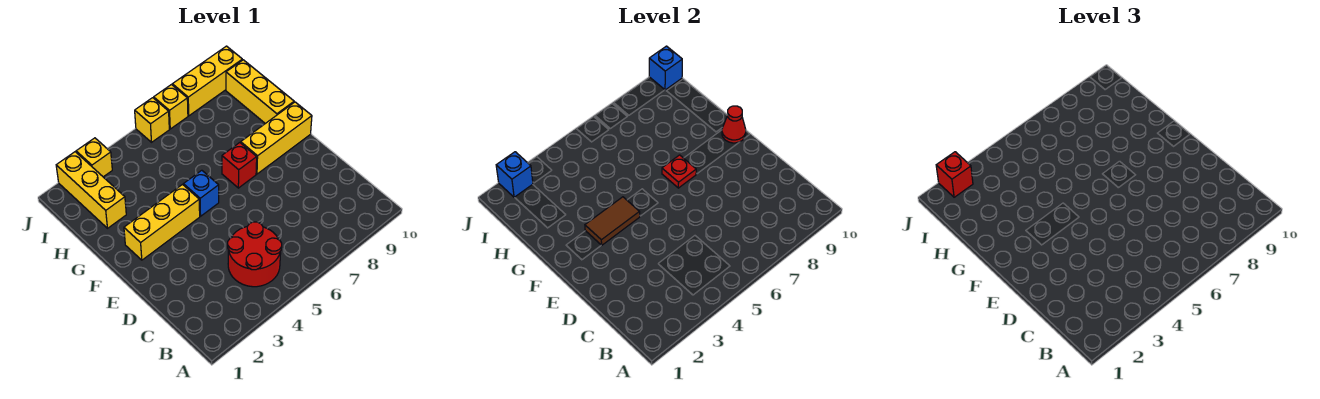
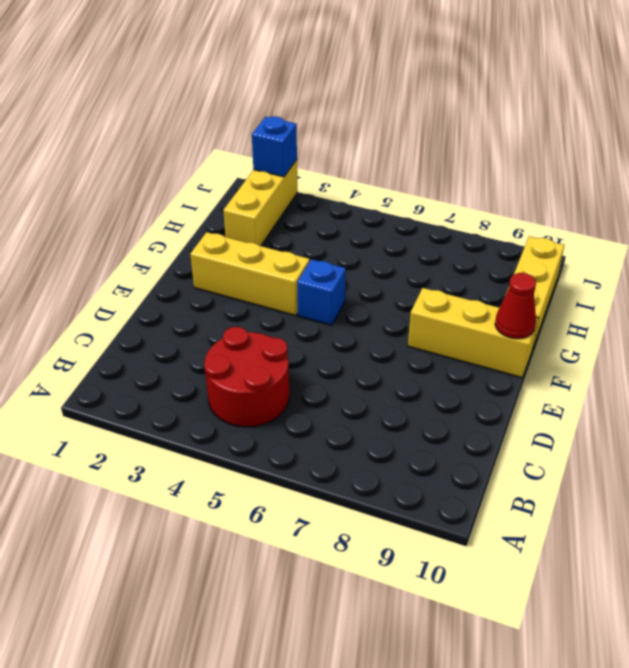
none -> red 1x1 brick [222,143,257,188]
none -> yellow 1x1 brick [76,138,112,177]
none -> yellow 1x1 brick [135,98,169,142]

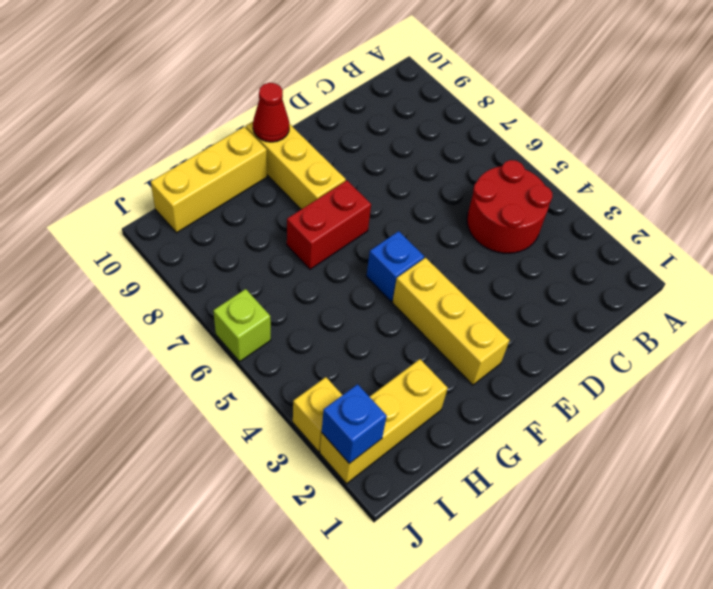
red 1x2 brick [287,181,371,269] -> red 1x1 brick [222,143,257,188]
lime 1x1 brick [213,289,271,362] -> yellow 1x1 brick [135,98,169,142]
none -> yellow 1x1 brick [154,85,188,129]
none -> yellow 1x3 brick [172,46,242,116]
none -> brown 1x2 tile [585,197,640,245]

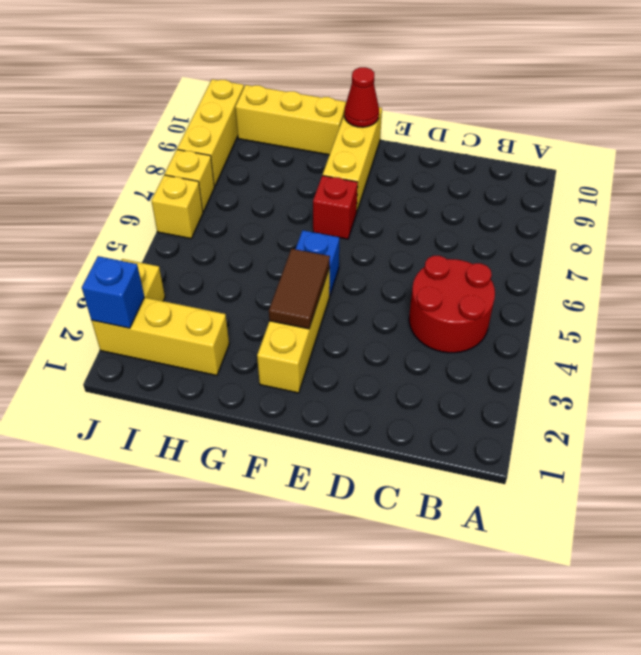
none -> red 1x1 plate [662,155,696,188]
none -> blue 1x1 brick [649,46,682,90]
none -> red 1x1 brick [936,152,973,197]

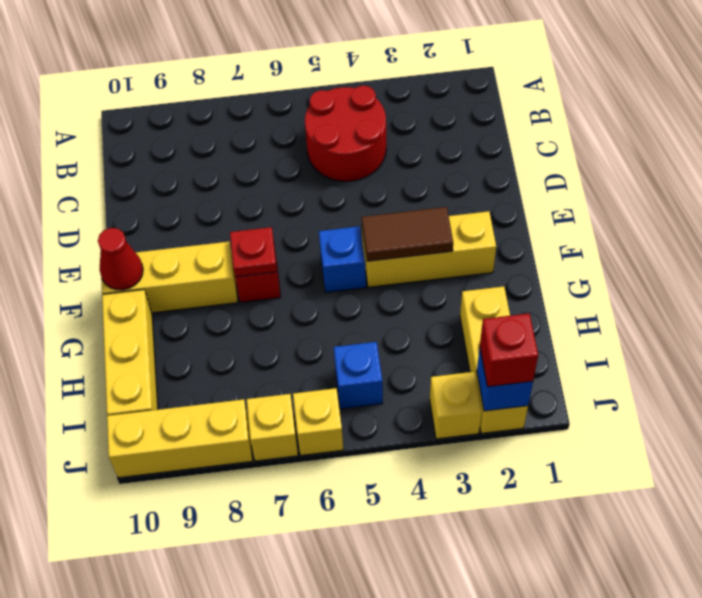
blue 1x1 brick [334,342,383,409] -> blue 1x1 brick moved to [649,46,682,90]

